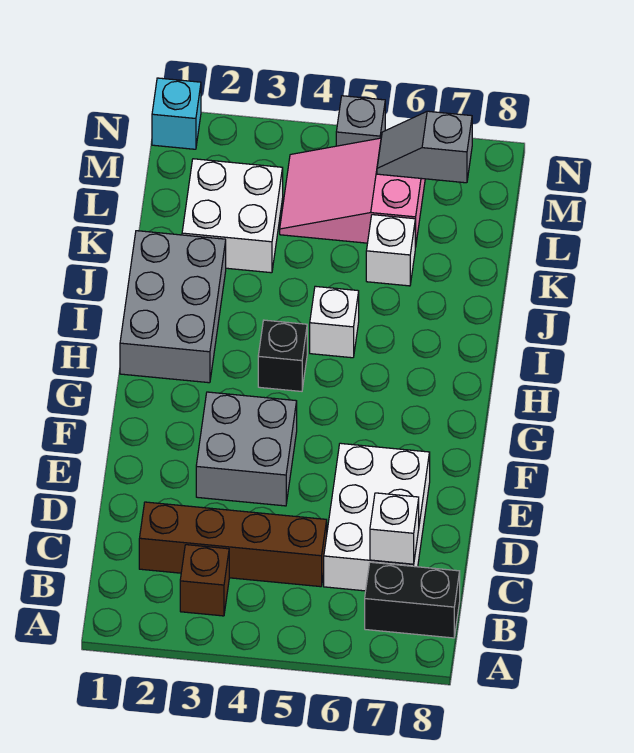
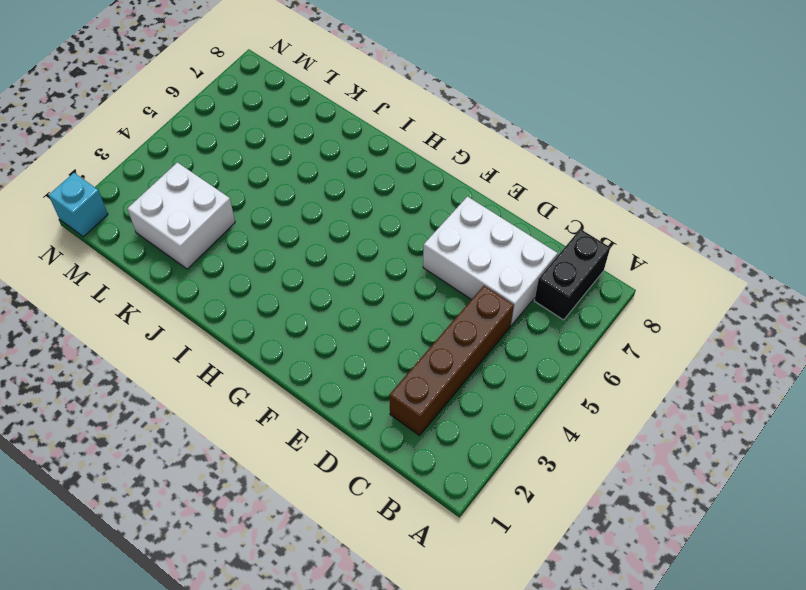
none -> brown 1x1 brick [180,545,229,616]
none -> grey 2x2 brick [196,392,297,506]
none -> grey 2x3 brick [120,231,226,383]

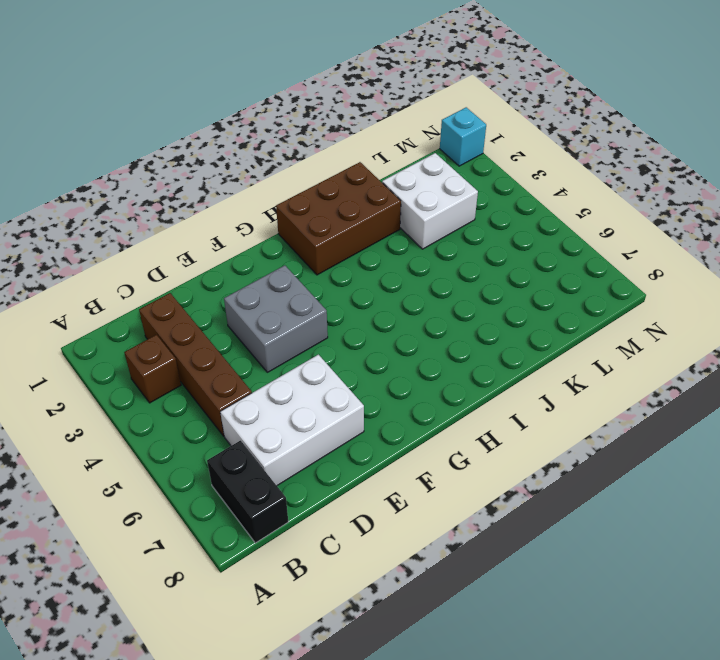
brown 2x3 brick [276,162,401,275] -> grey 2x3 brick [120,231,226,383]
none -> black 1x1 brick [258,320,307,391]
none -> white 1x1 brick [310,286,359,358]
none -> white 1x1 brick [366,215,415,286]

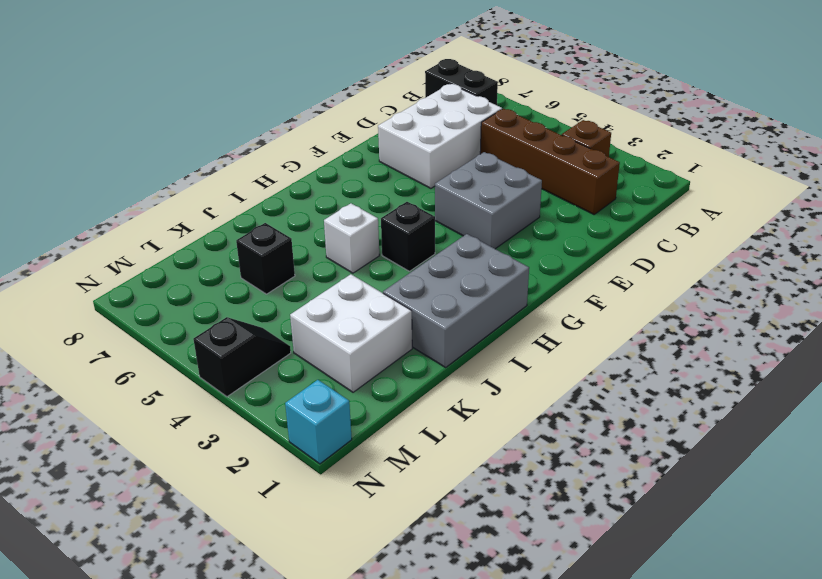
black 1x1 brick [236,223,295,294] -> white 1x1 brick [366,215,415,286]
black 1x2 slope [193,317,291,397] -> pink 2x3 slope [280,138,425,247]
none -> grey 1x1 brick [336,96,385,146]
none -> white 1x1 brick [370,493,419,564]
none -> grey 1x2 slope [377,111,472,183]

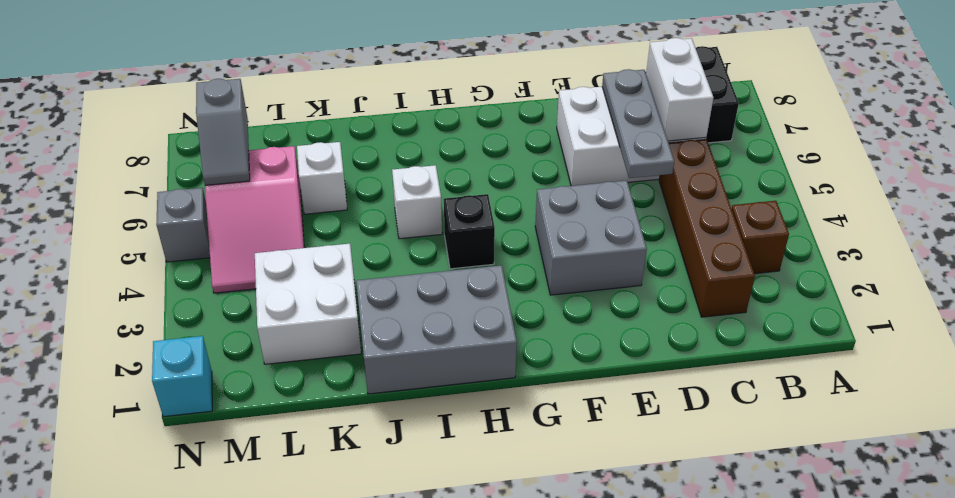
white 1x2 brick [646,38,714,141] -> white 1x1 brick [370,493,419,564]
grey 1x3 plate [602,69,674,178] -> none

